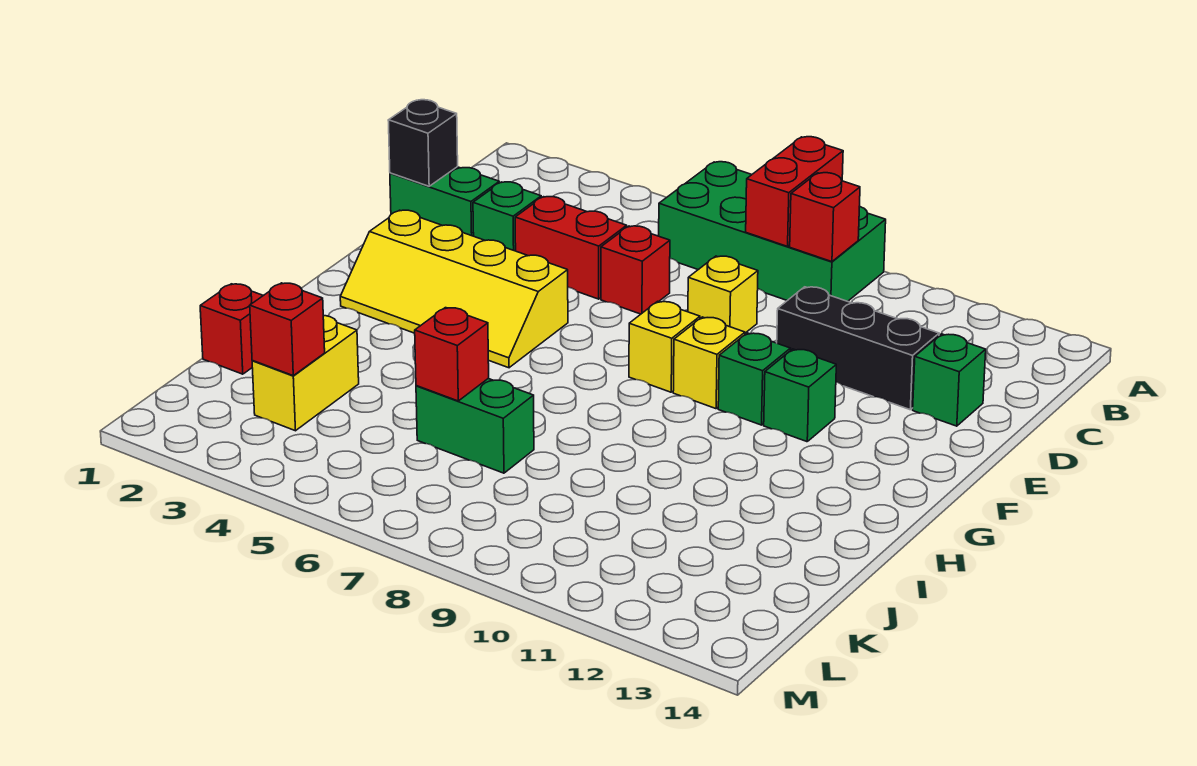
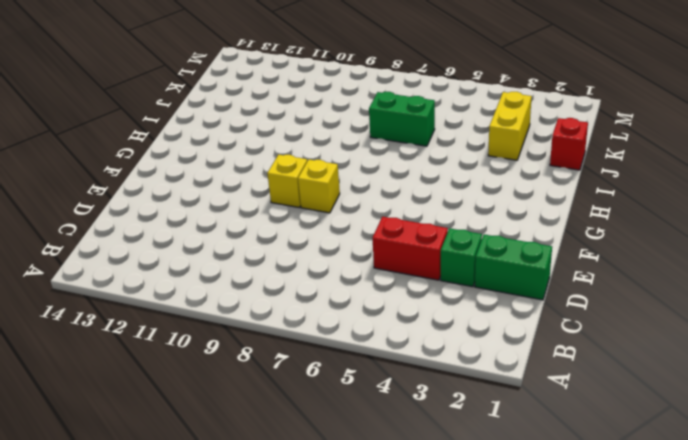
none -> green 2x4 brick [659,162,886,301]
none -> red 1x1 brick [601,226,670,314]
none -> yellow 1x1 brick [688,256,758,333]

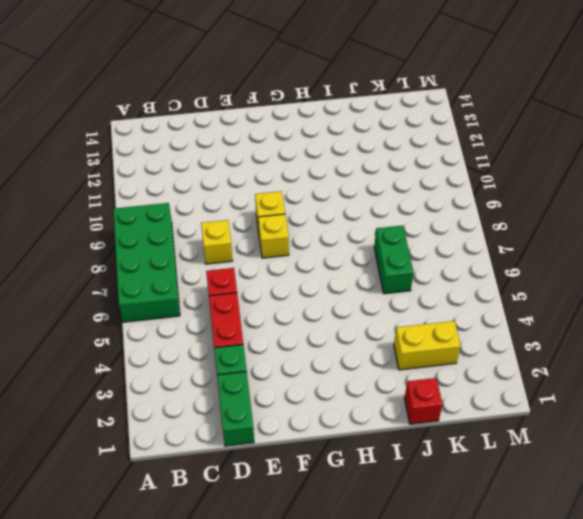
none -> black 1x3 brick [777,287,939,410]
none -> green 1x1 brick [913,334,986,426]
none -> yellow 2x4 slope [340,210,568,368]

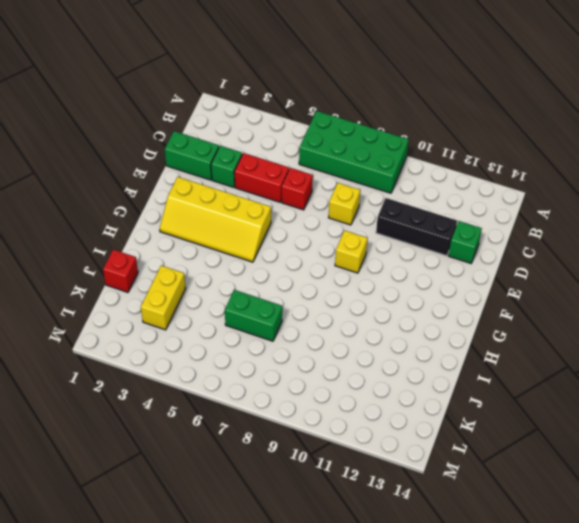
none -> yellow 1x1 brick [629,301,700,392]
none -> green 1x1 brick [718,333,790,425]
none -> green 1x1 brick [764,349,836,442]

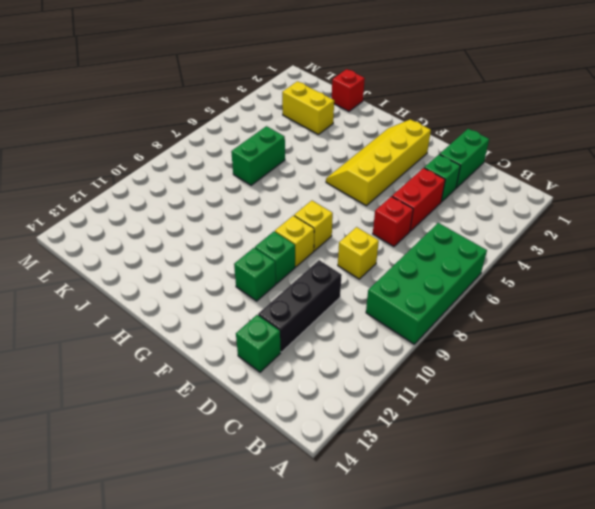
none -> red 1x2 brick [746,137,843,246]
none -> red 1x1 brick [790,173,860,262]
none -> black 1x1 brick [388,100,458,186]

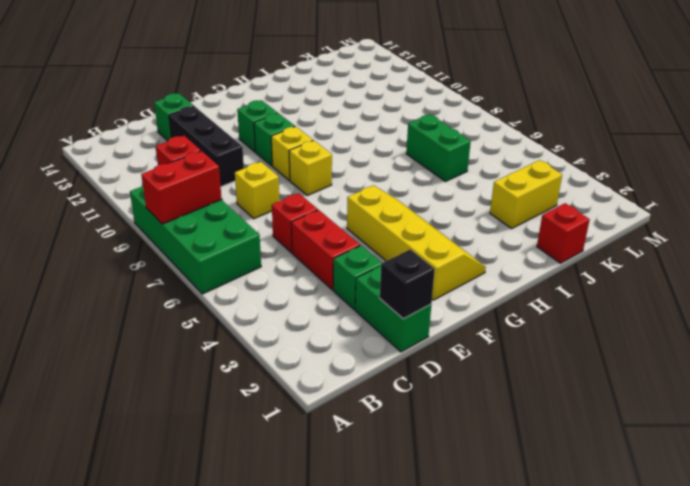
none -> red 1x1 brick [415,308,489,401]
none -> red 1x1 brick [250,283,325,376]

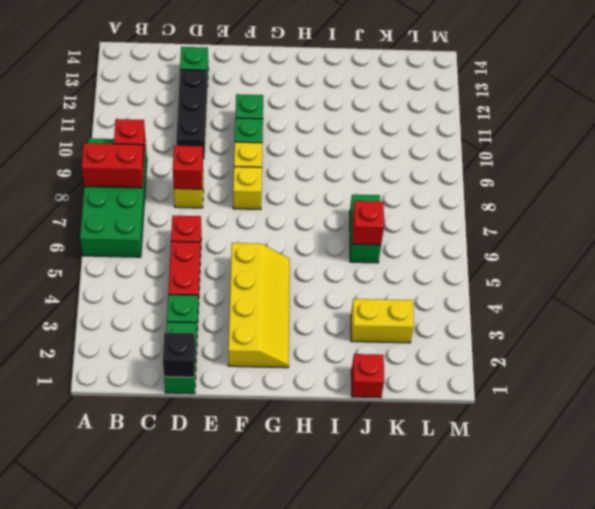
red 1x1 brick [173,145,203,189] -> red 1x1 brick moved to [250,283,325,376]

